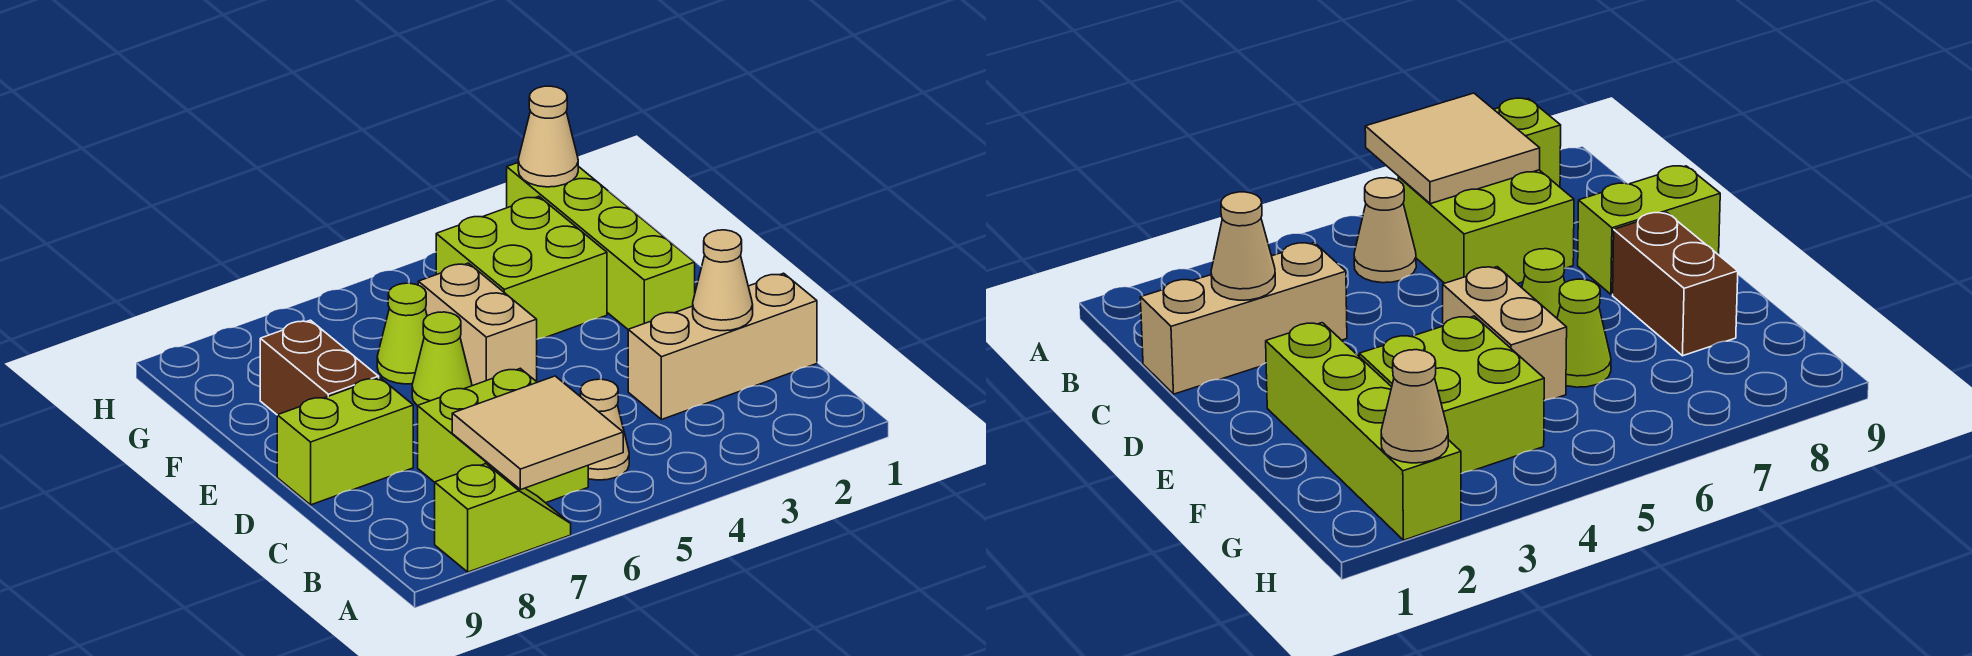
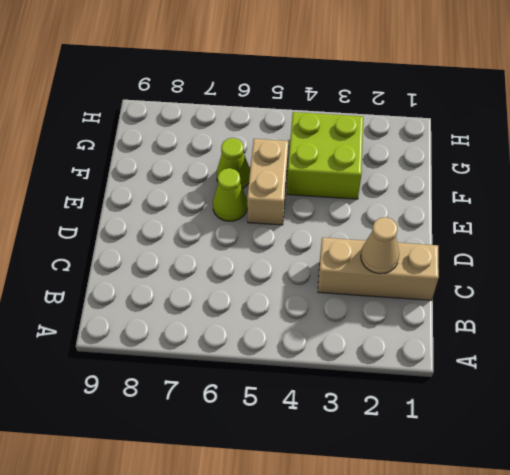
none -> lime 1x2 slope [435,464,571,572]
none -> tan 1x1 cone [581,379,629,480]
none -> lime 2x2 brick [418,368,588,503]

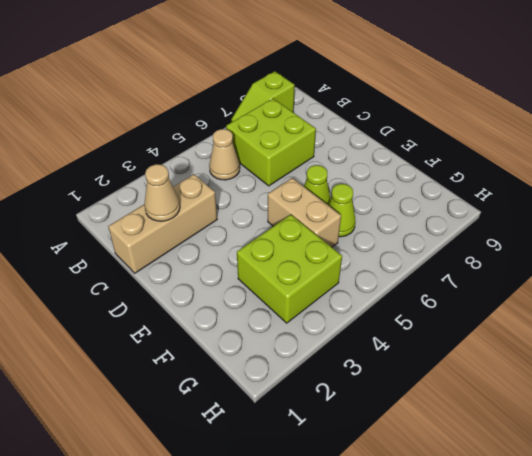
none -> lime 1x2 brick [277,378,413,505]
none -> lime 1x4 brick [507,163,695,330]
none -> brown 1x2 brick [260,320,379,415]

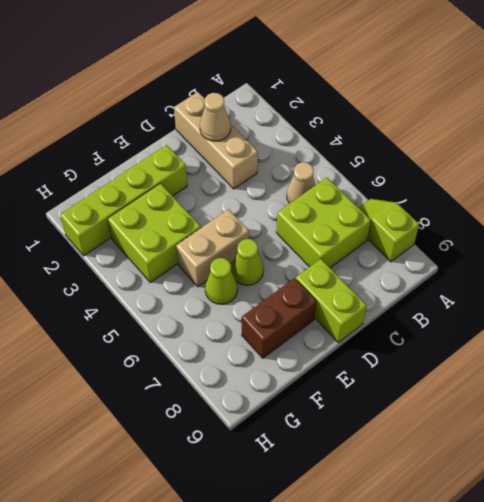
none -> tan 2x2 tile [452,376,623,490]
none -> tan 1x1 cone [518,86,578,187]

